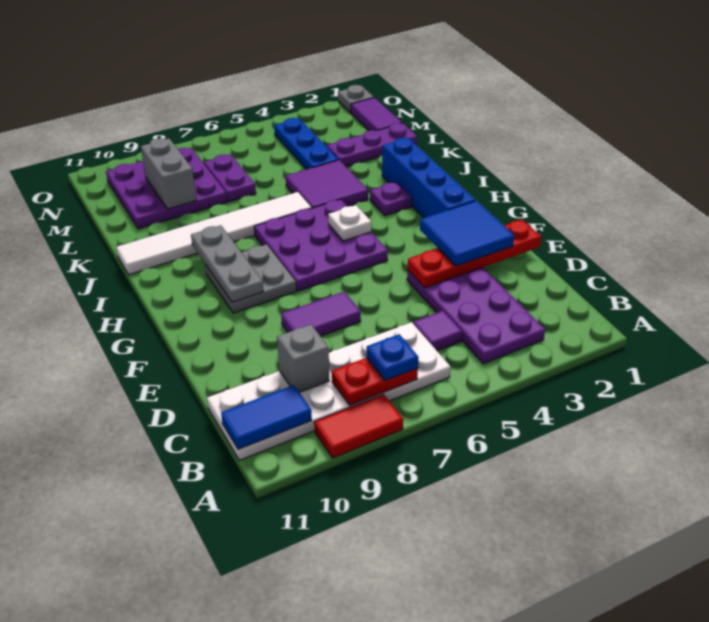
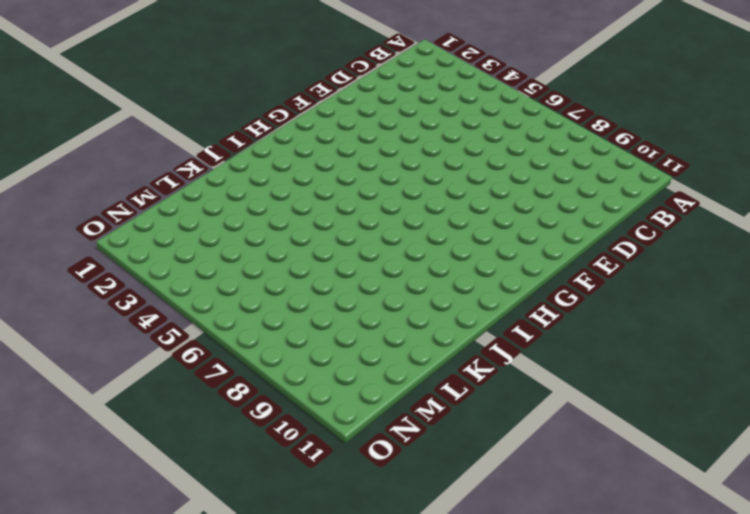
none -> red 1x2 tile [314,394,403,458]
none -> purple 2x4 plate [407,267,545,364]
none -> white 2x6 plate [207,322,450,460]

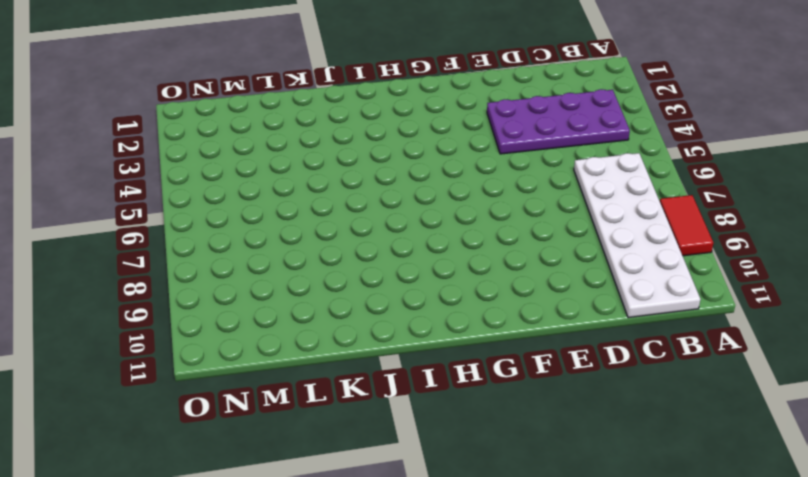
none -> purple 1x1 tile [413,311,462,351]
none -> purple 1x2 tile [281,292,361,336]
none -> blue 1x4 brick [382,138,476,218]

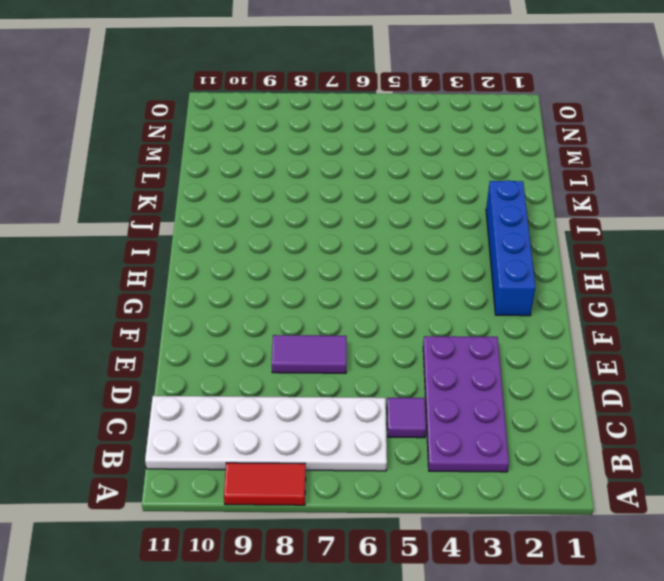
none -> purple 3x3 plate [254,199,388,291]
none -> grey 2x2 plate [205,244,296,313]
none -> purple 1x1 plate [370,182,412,215]

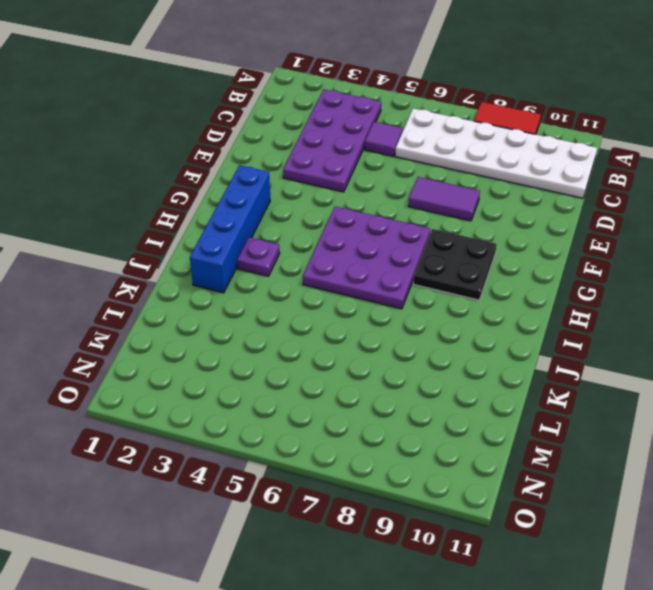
black 2x2 plate [413,229,497,300] -> grey 2x2 plate [205,244,296,313]
none -> purple 2x2 tile [286,160,368,208]
none -> white 1x6 tile [116,192,311,275]
none -> purple 1x3 plate [327,123,417,167]

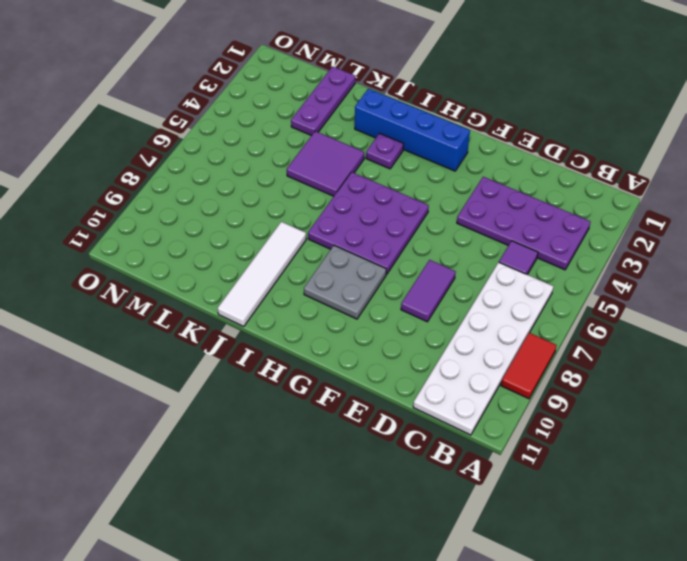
white 1x4 tile [218,222,306,326] -> white 1x6 tile [116,192,311,275]
none -> blue 1x3 plate [274,118,339,170]
none -> purple 1x2 plate [204,154,256,202]
none -> purple 3x3 plate [106,148,227,229]

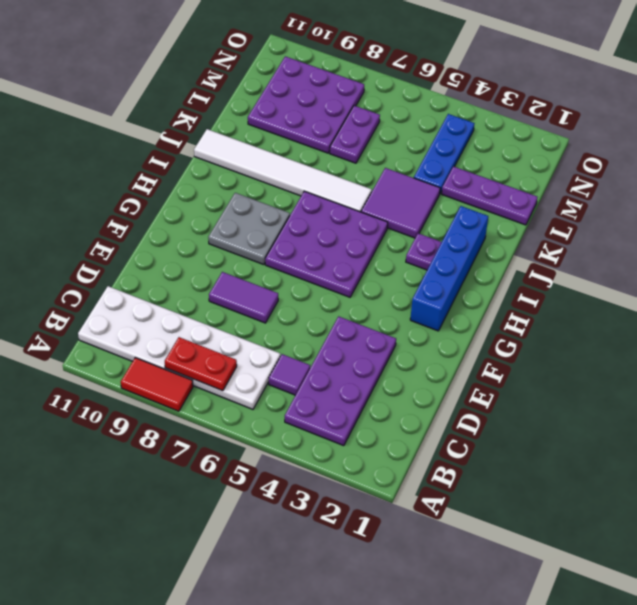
none -> purple 1x2 tile [351,98,402,131]
none -> grey 1x1 plate [338,85,374,113]
none -> blue 1x2 tile [221,385,312,449]

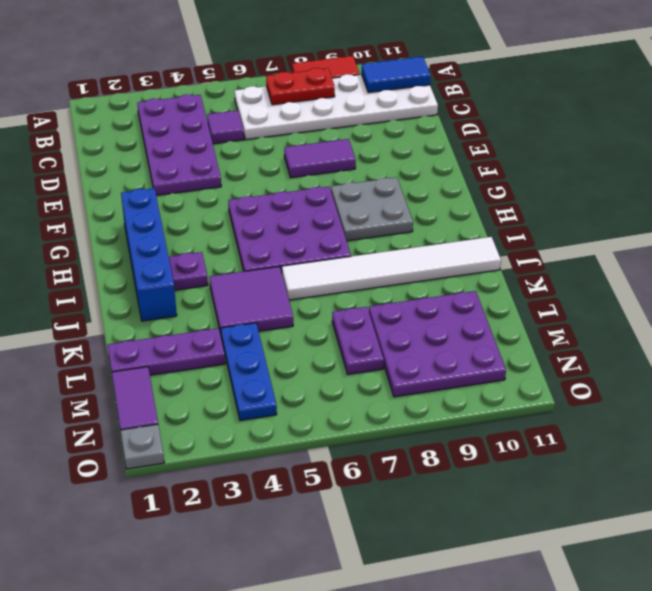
none -> grey 1x1 brick [277,325,329,392]
none -> red 1x4 plate [408,220,541,288]
none -> grey 1x3 plate [191,225,263,302]

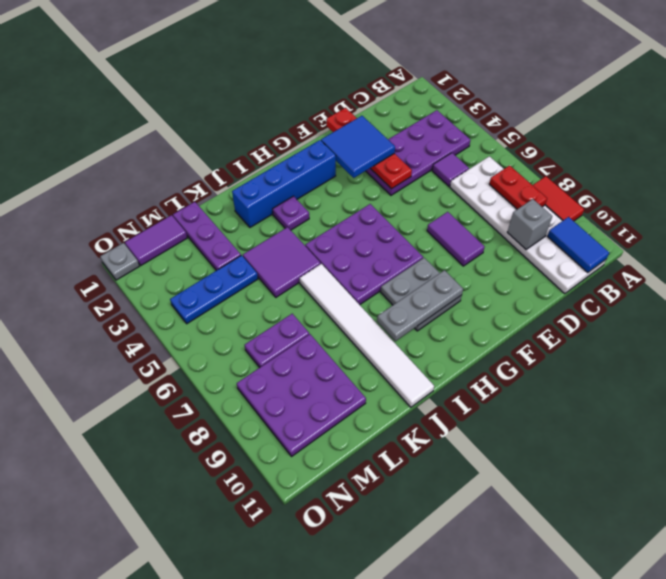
none -> white 1x1 plate [328,205,371,241]
none -> grey 1x2 brick [141,138,196,209]
none -> blue 1x1 plate [367,334,419,381]

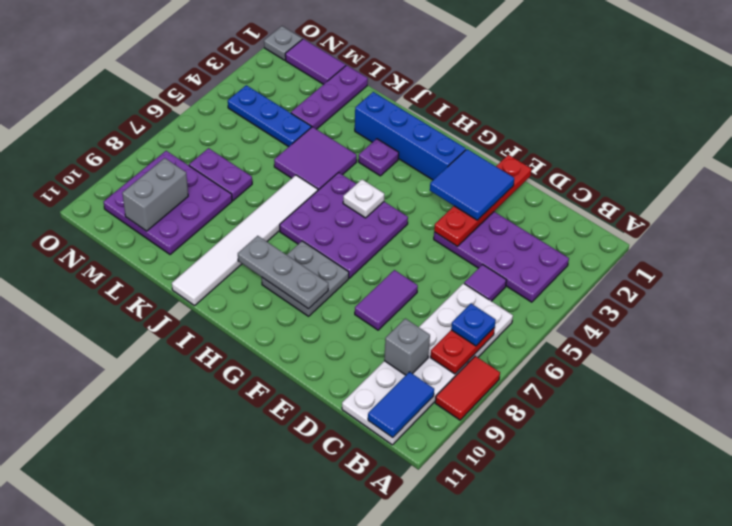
grey 1x2 brick [122,158,188,231] -> grey 1x2 brick turned to [141,138,196,209]

